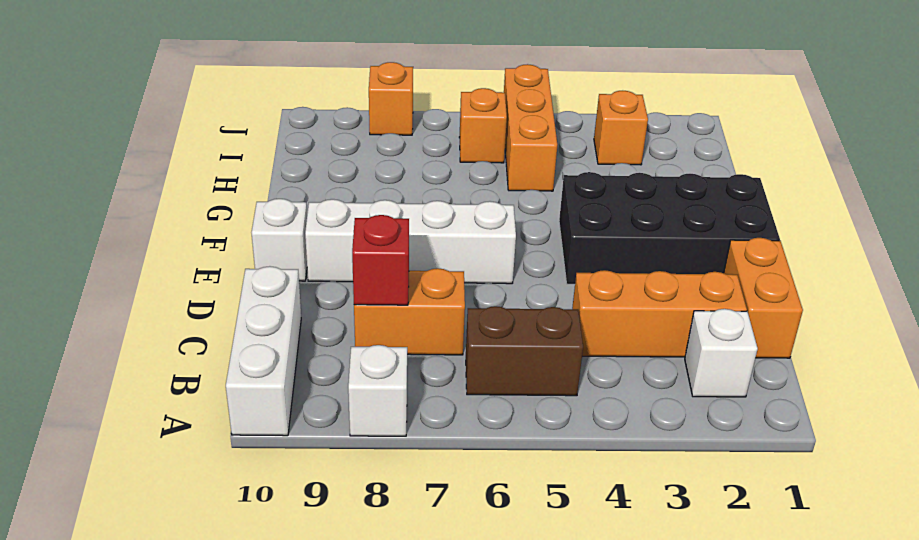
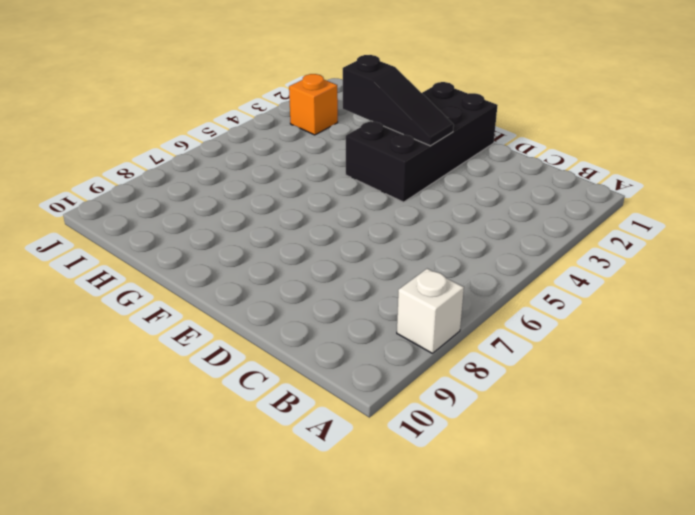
black 1x3 slope [343,55,454,146] -> none
none -> white 1x3 brick [226,266,301,436]
none -> white 1x1 brick [685,309,758,397]
none -> brown 1x2 brick [466,306,583,396]

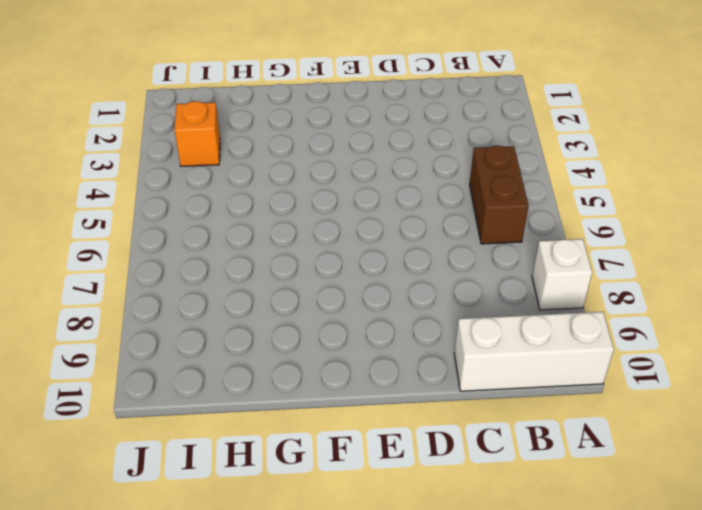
none -> white 1x1 brick [685,309,758,397]
none -> orange 1x2 brick [724,238,803,358]
none -> orange 1x3 brick [572,270,747,357]

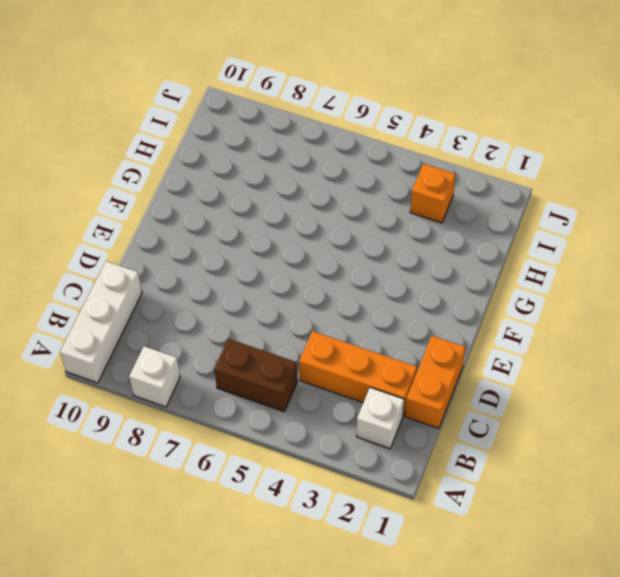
none -> orange 1x2 brick [354,268,465,355]
none -> black 2x4 brick [559,172,780,284]
none -> white 1x4 brick [305,199,516,284]

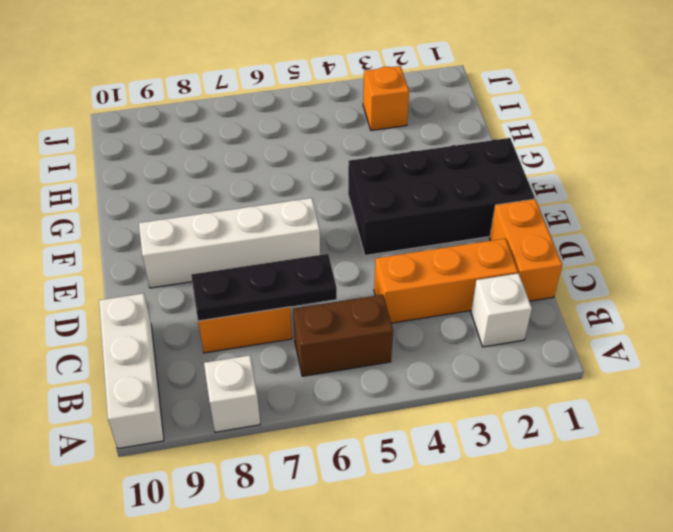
black 1x3 plate [191,254,337,321] -> red 1x1 brick [352,215,409,305]
none -> white 1x1 brick [251,199,307,281]
none -> orange 1x3 brick [504,64,557,191]
none -> orange 1x1 brick [459,88,507,163]

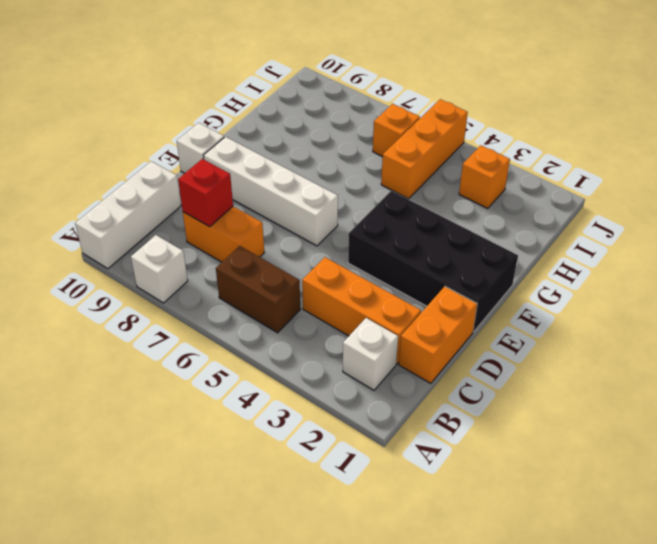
none -> orange 1x1 brick [369,62,413,135]

